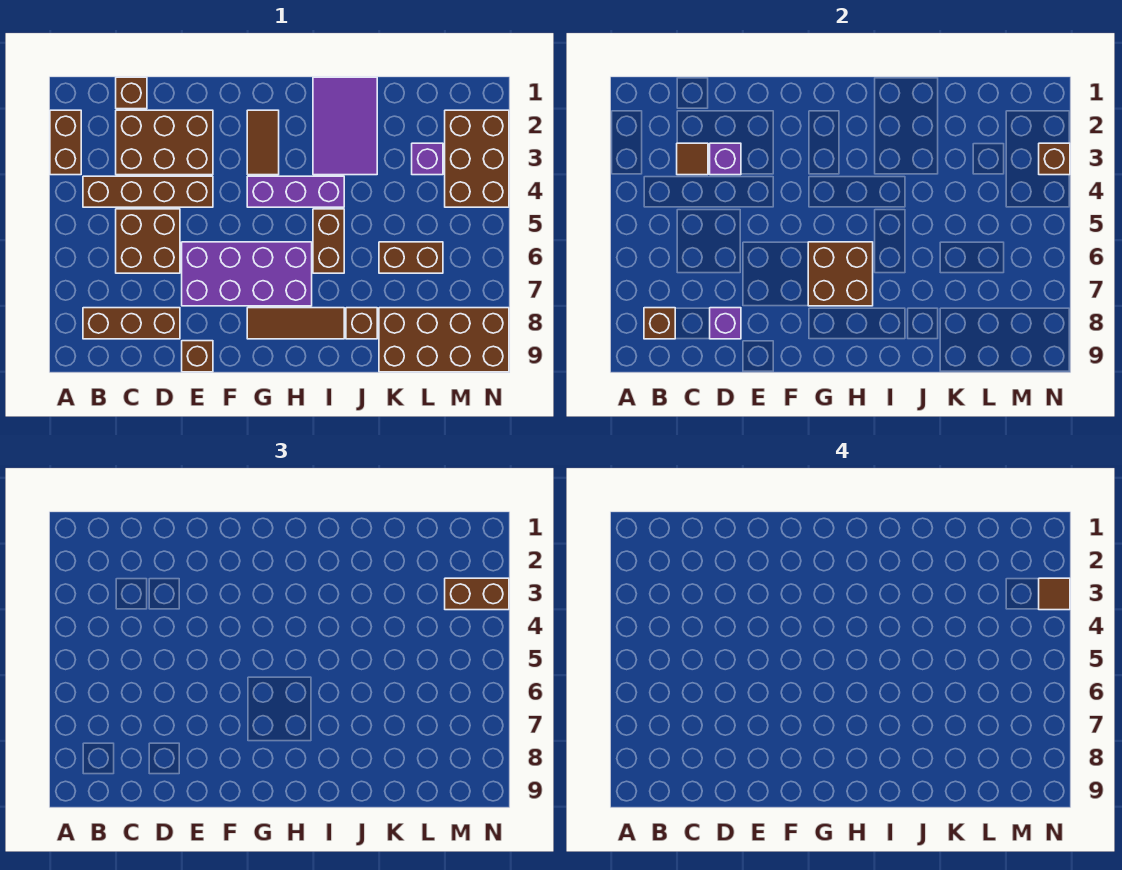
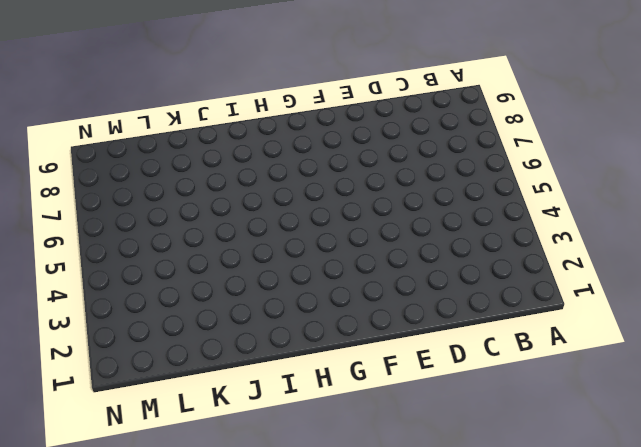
none -> brown 1x2 brick [50,110,81,175]
none -> brown 1x4 brick [83,176,213,207]
none -> brown 1x3 brick [83,308,180,339]

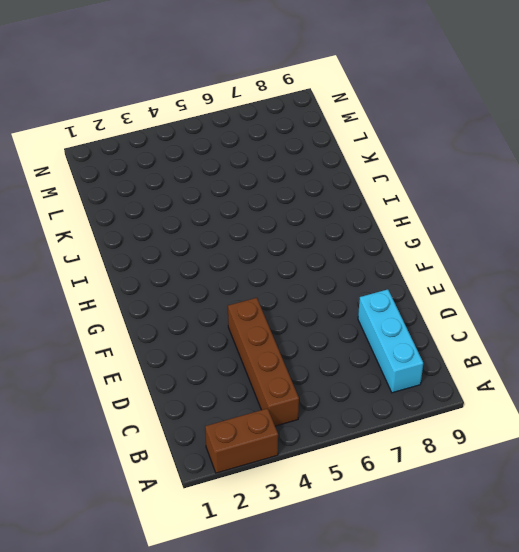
cyan 1x3 brick [358,289,423,393] -> brown 1x3 brick [83,308,180,339]
none -> brown 1x1 brick [116,77,147,109]
none -> brown 2x3 brick [116,110,213,175]
none -> brown 2x2 brick [116,209,180,273]

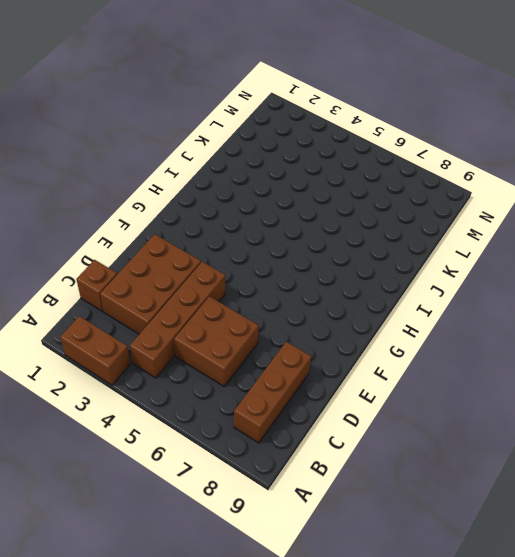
none -> purple 2x4 brick [182,242,312,306]
none -> brown 1x1 brick [182,341,213,372]
none -> brown 1x2 tile [247,110,279,175]

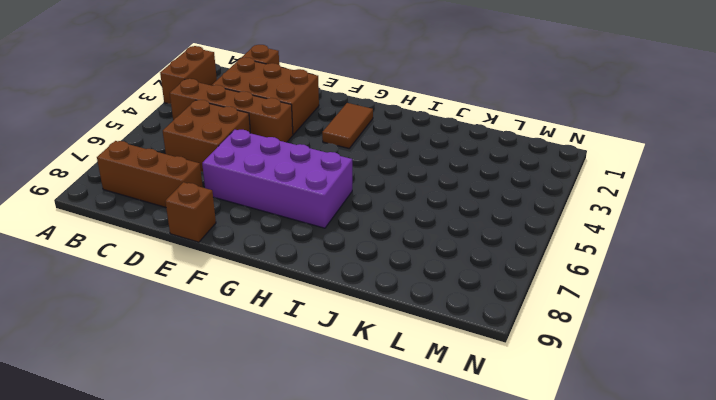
none -> purple 1x3 brick [247,176,344,207]
none -> brown 1x3 tile [247,308,344,339]
none -> purple 2x3 tile [313,77,377,175]

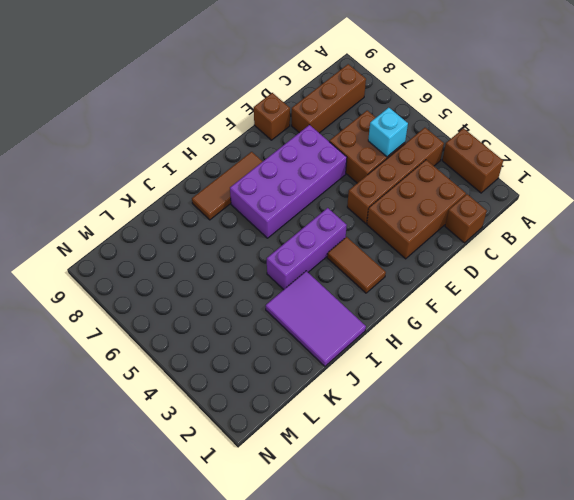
cyan 1x1 brick [368,108,408,157] -> none
none -> brown 1x2 brick [313,209,344,273]
none -> brown 1x1 brick [346,308,377,339]
none -> brown 1x2 brick [379,242,443,273]

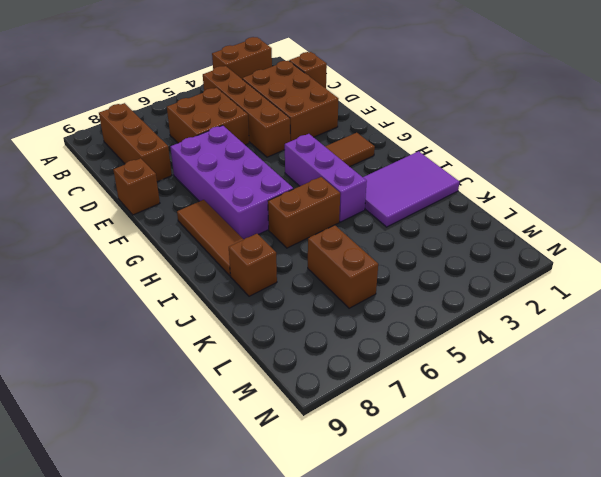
none -> brown 2x4 brick [379,308,509,372]
none -> purple 1x1 brick [412,143,443,175]
none -> brown 2x3 brick [445,110,509,207]

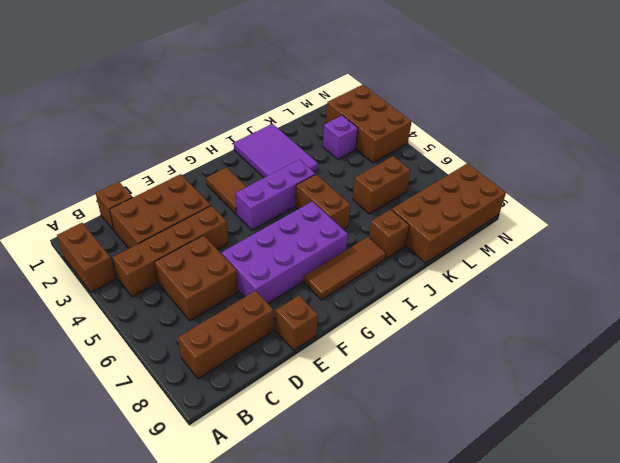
none -> brown 1x1 brick [644,308,675,339]
none -> brown 1x1 tile [677,143,708,175]
none -> purple 1x1 brick [710,143,741,175]

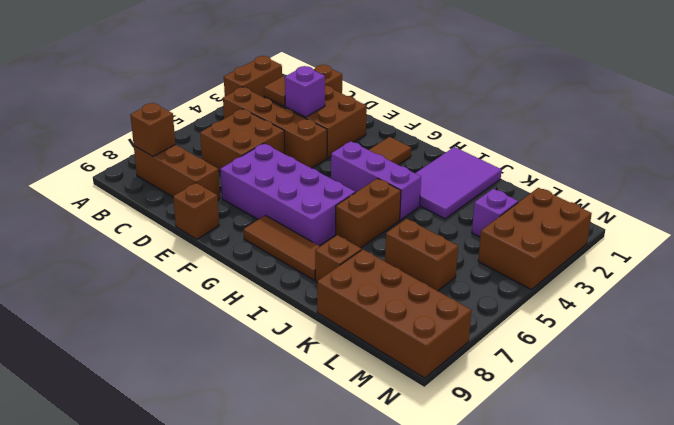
none -> purple 1x1 brick [710,308,741,339]
none -> brown 2x2 brick [808,242,873,306]
none -> brown 1x1 brick [1039,143,1070,175]

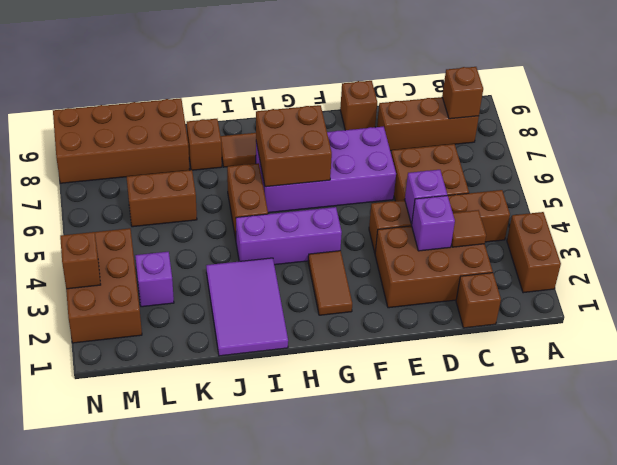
purple 1x1 brick [405,170,447,224] -> purple 1x1 brick moved to [710,308,741,339]
none -> brown 1x2 brick [445,578,509,610]
none -> brown 1x1 tile [1039,578,1070,610]

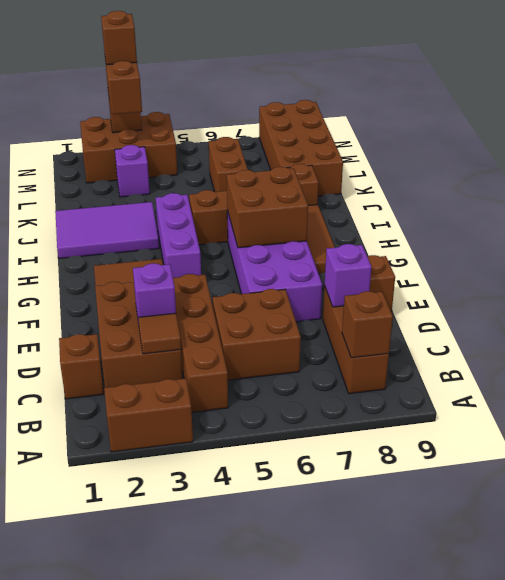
brown 1x1 brick [101,11,137,65] -> brown 1x1 tile [1039,578,1070,610]

